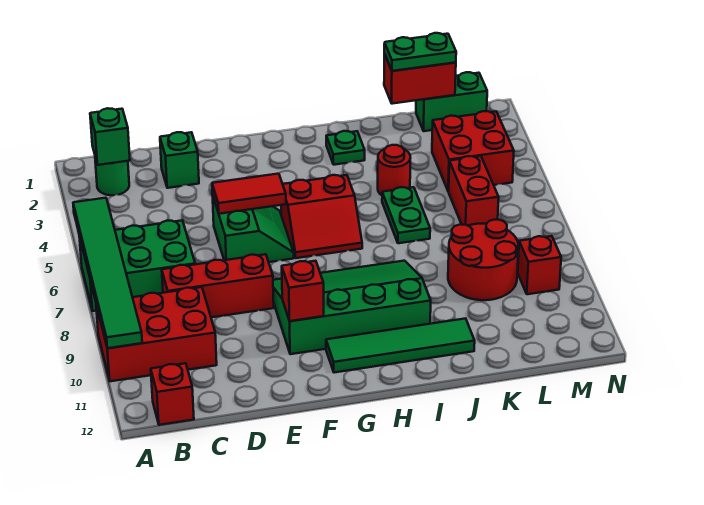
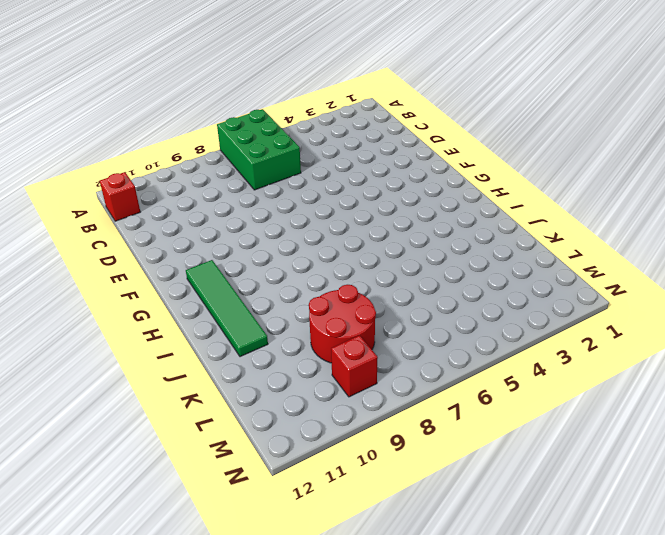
none -> red 2x3 brick [96,287,217,381]
none -> green 1x1 round brick [95,157,129,195]
none -> red 1x3 brick [162,254,274,317]

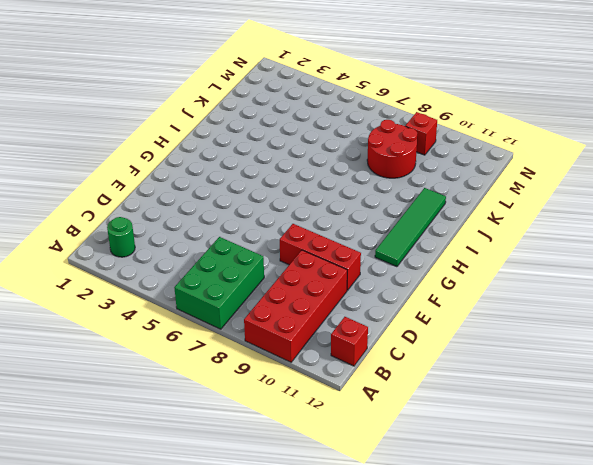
red 2x4 brick [244,250,347,362] -> red 2x3 brick [96,287,217,381]
red 1x3 brick [280,224,361,290] -> red 1x3 brick turned to [162,254,274,317]
none -> green 1x1 brick [160,132,199,188]
none -> green 2x2 slope [212,194,294,262]
none -> green 3x4 slope [273,261,431,354]

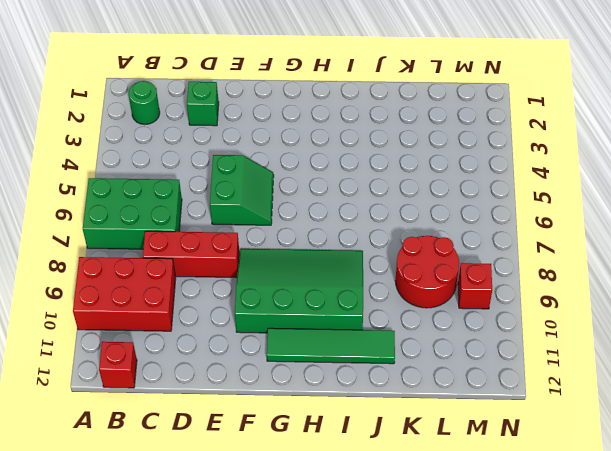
none -> red 2x2 slope [281,175,362,258]
none -> green 1x1 plate [326,131,365,165]
none -> red 1x1 round brick [378,145,410,195]

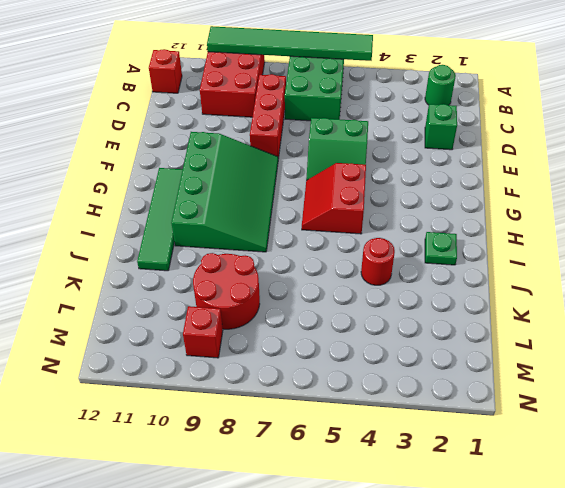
none -> green 1x2 plate [382,187,430,243]
none -> green 1x2 brick [416,72,487,131]
none -> red 2x2 brick [432,111,514,192]

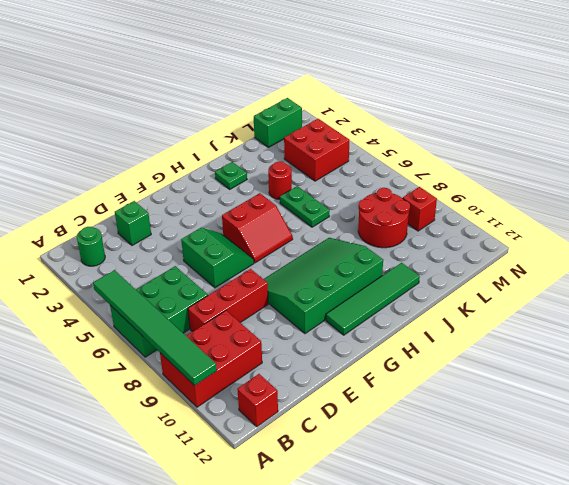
none -> red 1x2 brick [449,156,499,226]
none -> green 1x1 brick [90,108,130,165]
none -> red 1x2 tile [212,174,286,214]

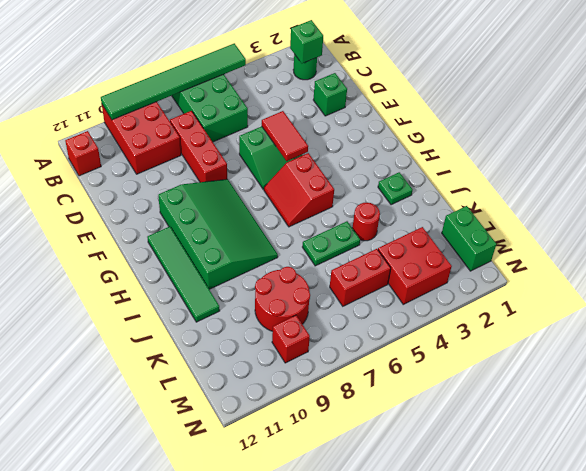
none -> red 1x1 brick [282,261,324,321]
none -> red 1x2 brick [384,54,456,104]
none -> green 1x2 plate [384,33,456,71]

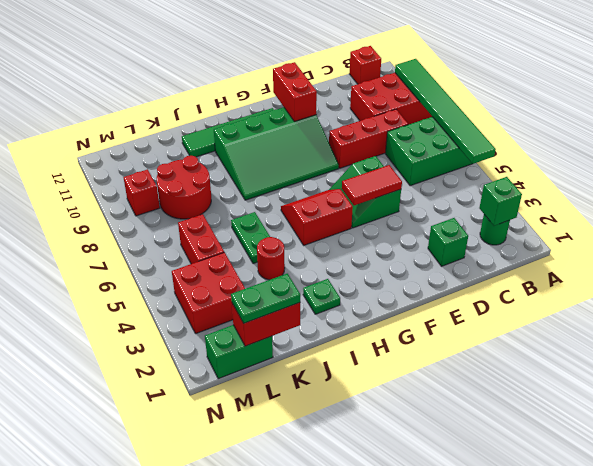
red 1x2 brick [273,62,317,121] -> red 1x1 brick [282,261,324,321]

